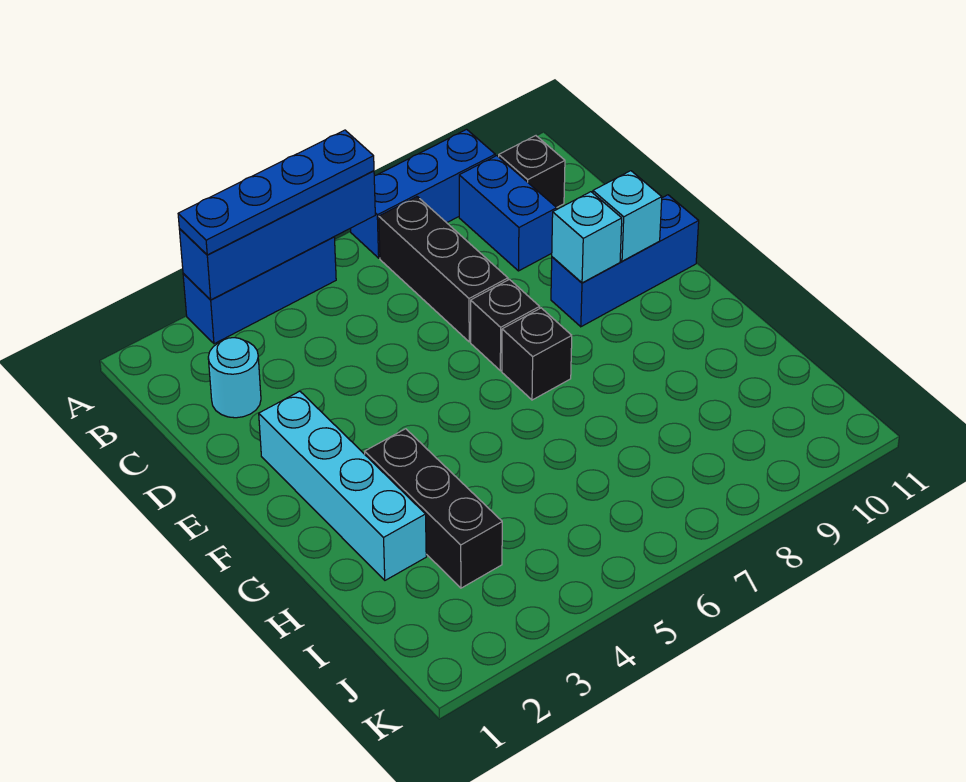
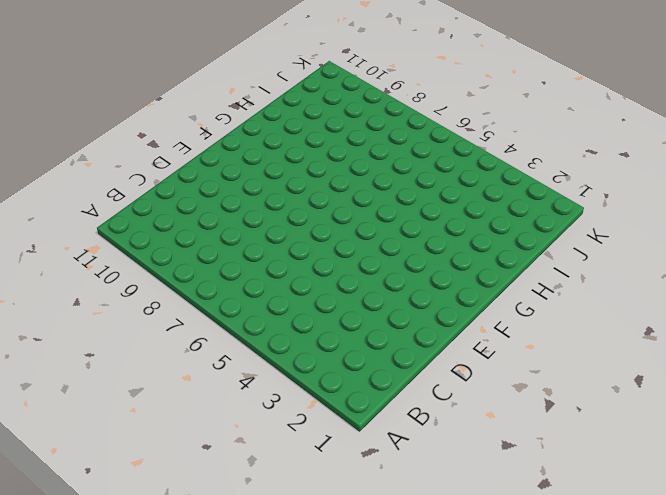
none -> blue 1x3 brick [183,237,336,344]
none -> blue 1x3 brick [351,129,495,258]
none -> black 1x3 brick [379,197,508,342]

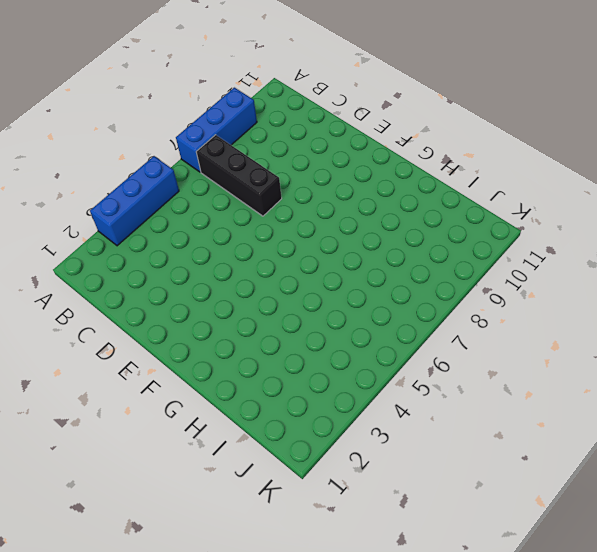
none -> blue 1x2 brick [459,156,557,271]
none -> black 1x1 brick [499,136,565,208]
none -> cyan 1x1 round brick [208,338,261,418]

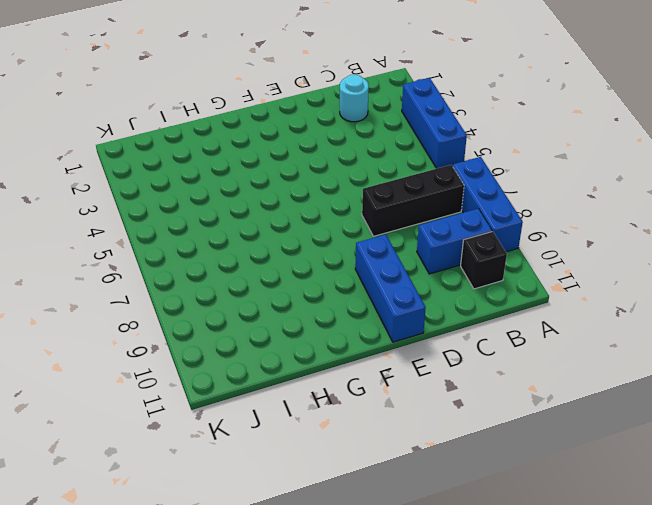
none -> cyan 1x4 brick [259,391,426,580]
none -> black 1x1 brick [471,279,540,371]
none -> black 1x1 brick [502,308,572,400]

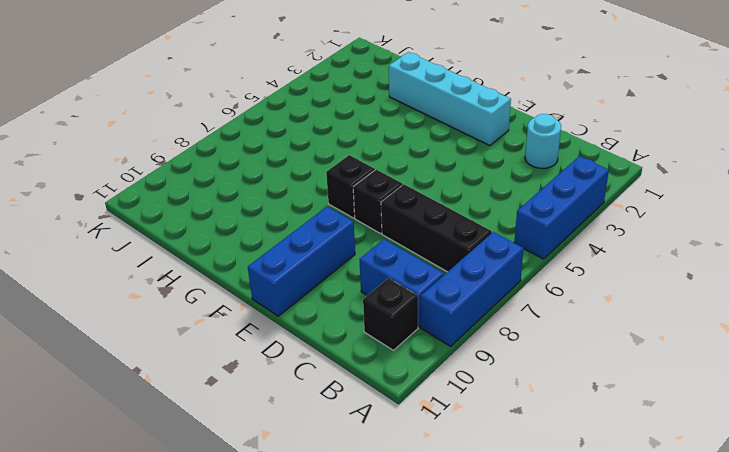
none -> black 1x3 brick [365,429,502,588]
none -> blue 1x4 brick [179,171,375,300]
none -> cyan 1x1 brick [552,192,622,283]

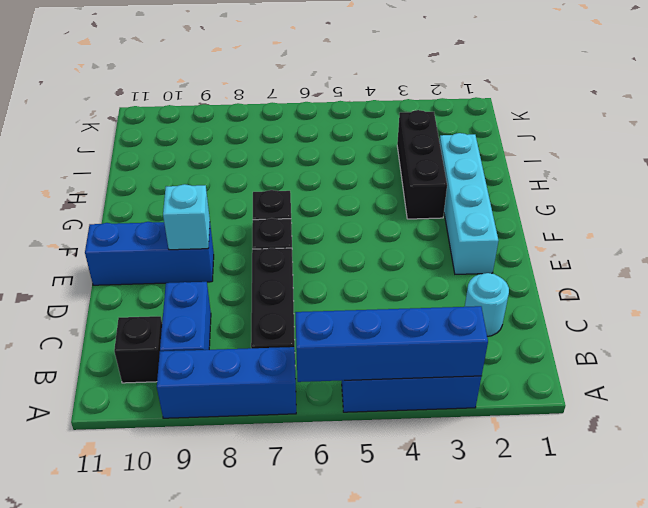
none -> cyan 1x1 brick [593,171,662,261]
none -> blue 1x4 plate [178,130,374,255]

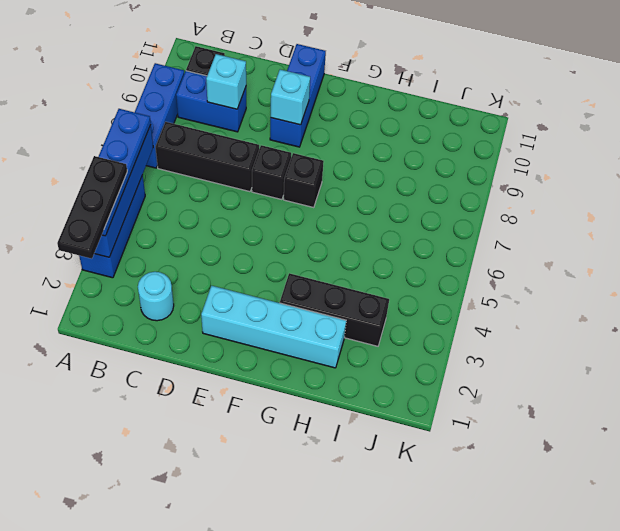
black 1x3 plate [57,156,127,259] -> none
cyan 1x1 brick [206,54,246,109] -> cyan 1x1 brick moved to [593,171,662,261]

